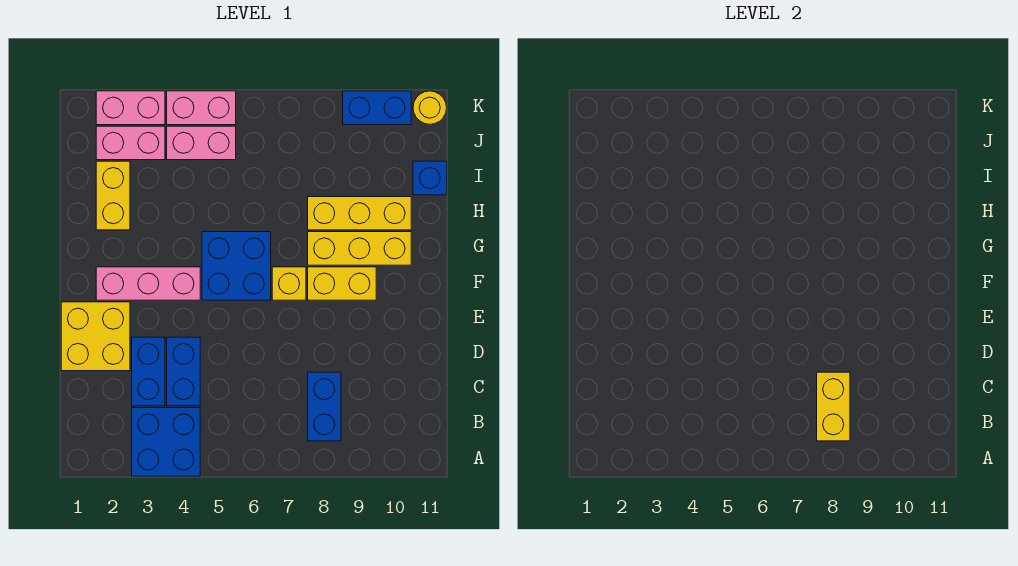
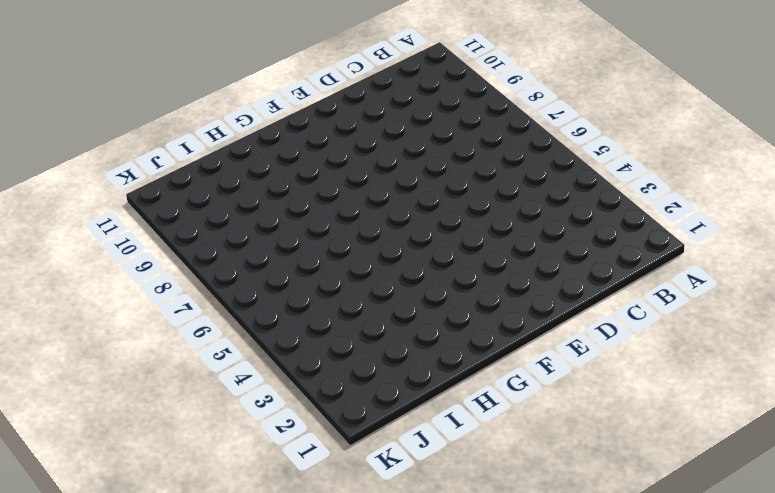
none -> blue 2x2 brick [132,408,200,476]
none -> blue 1x2 brick [308,372,341,441]
none -> blue 1x2 brick [132,337,165,406]

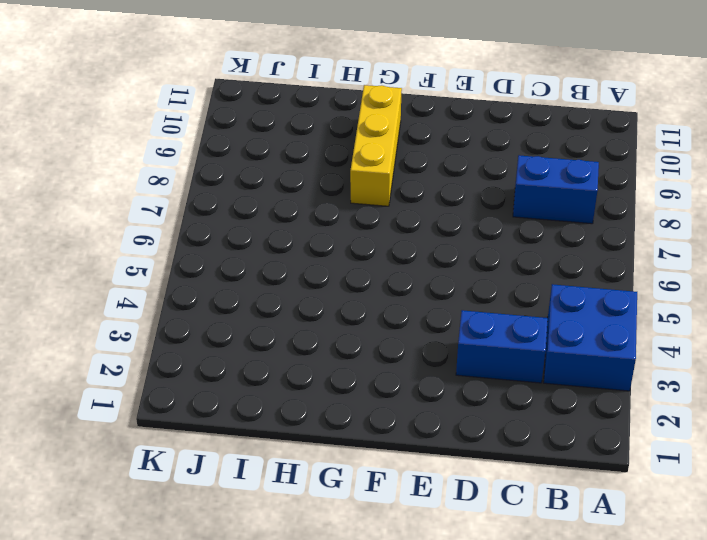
none -> blue 1x2 brick [167,337,200,406]
none -> yellow 2x2 brick [61,302,130,371]
none -> pink 1x3 brick [96,267,200,300]

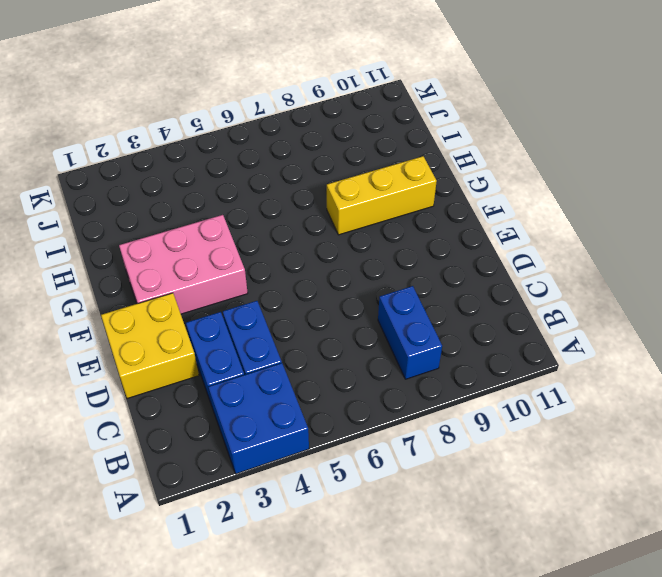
pink 2x3 brick [119,215,248,314] -> pink 1x3 brick [96,267,200,300]
none -> blue 2x2 brick [202,232,271,300]
none -> yellow 1x1 brick [272,267,306,300]
none -> yellow 1x2 brick [308,267,376,300]

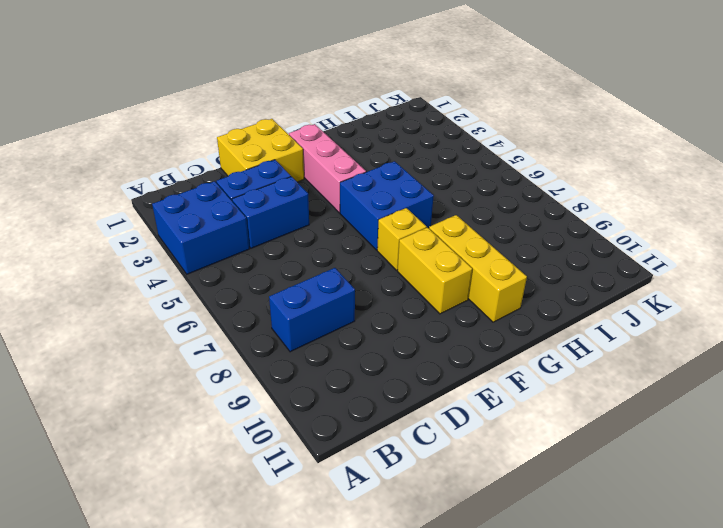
none -> yellow 1x2 brick [96,161,130,230]
none -> yellow 1x3 brick [308,197,411,230]
none -> blue 1x1 brick [413,161,447,195]

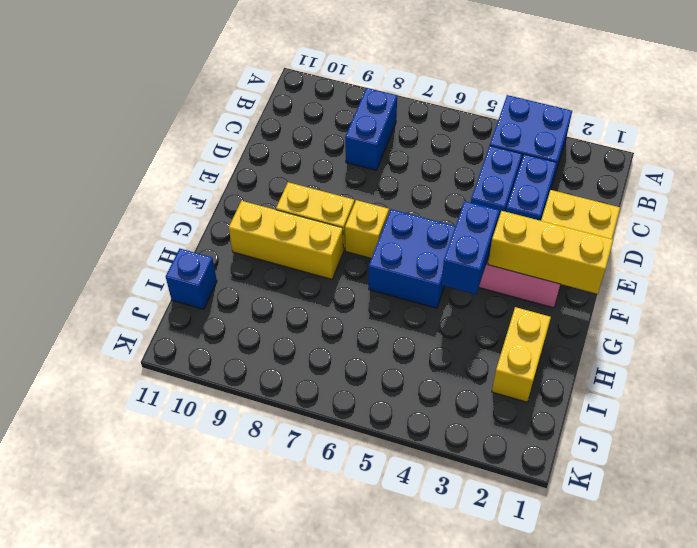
yellow 1x3 brick [488,211,613,294] -> yellow 1x3 brick moved to [308,197,411,230]
blue 1x2 brick [441,201,499,294] -> blue 1x2 brick turned to [343,91,411,125]
none -> pink 1x2 brick [96,126,165,160]
none -> pink 1x2 brick [167,126,236,160]
none -> pink 1x2 brick [96,91,165,125]

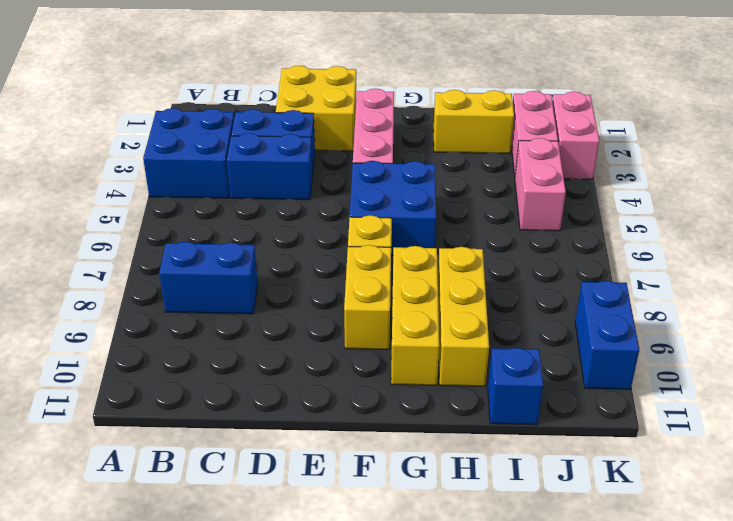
none -> pink 1x2 brick [167,91,236,125]
none -> yellow 1x1 round brick [413,91,447,124]
none -> yellow 1x2 brick [817,372,850,441]

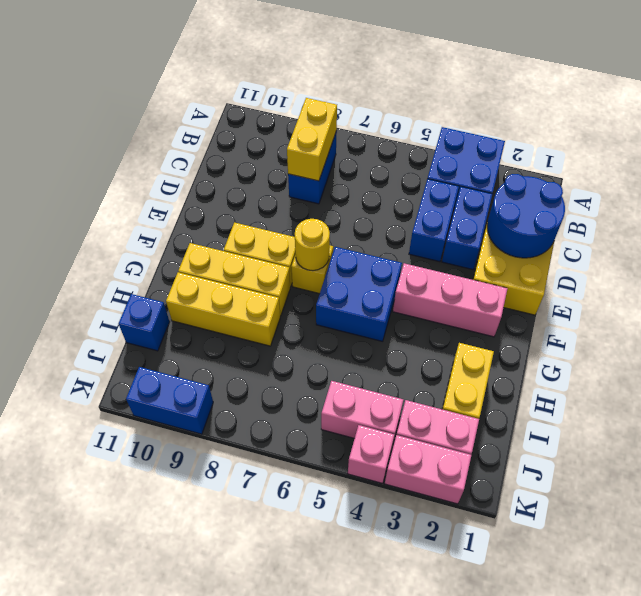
blue 2x2 round brick [487,174,565,258] -> none
yellow 1x1 round brick [295,219,330,271] -> yellow 1x1 round brick moved to [413,91,447,124]
pink 1x1 brick [348,425,395,483] -> pink 1x2 brick [167,91,236,125]

